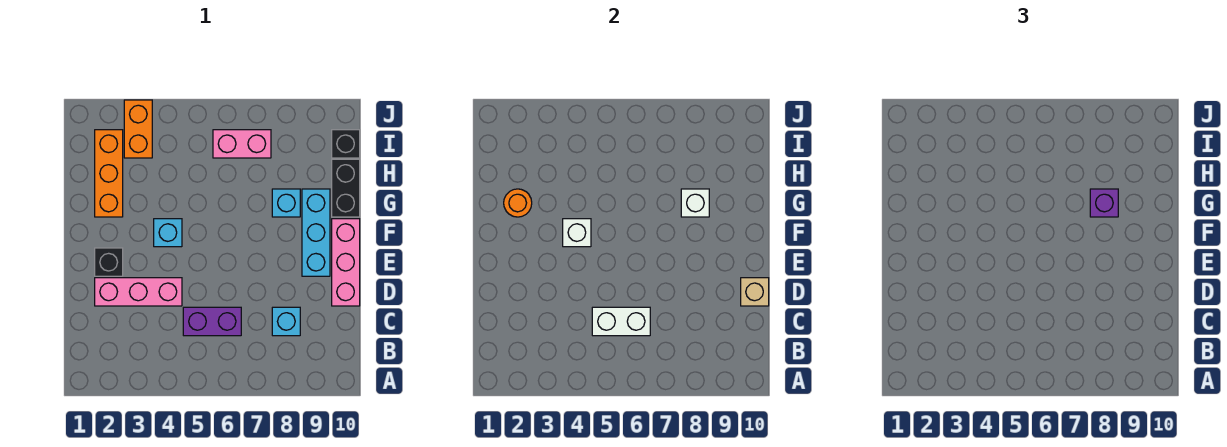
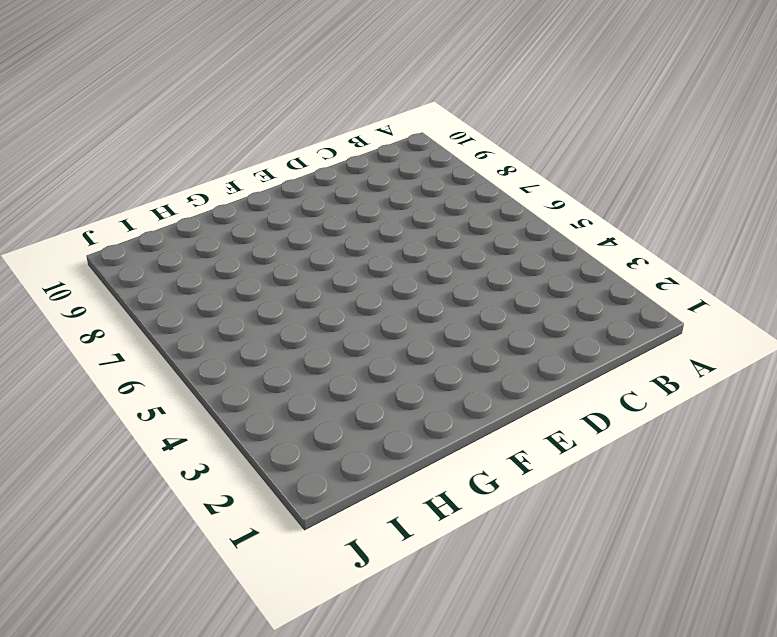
none -> purple 1x2 brick [183,307,241,336]
none -> cyan 1x1 brick [272,307,300,336]
none -> pink 1x3 brick [95,278,182,306]

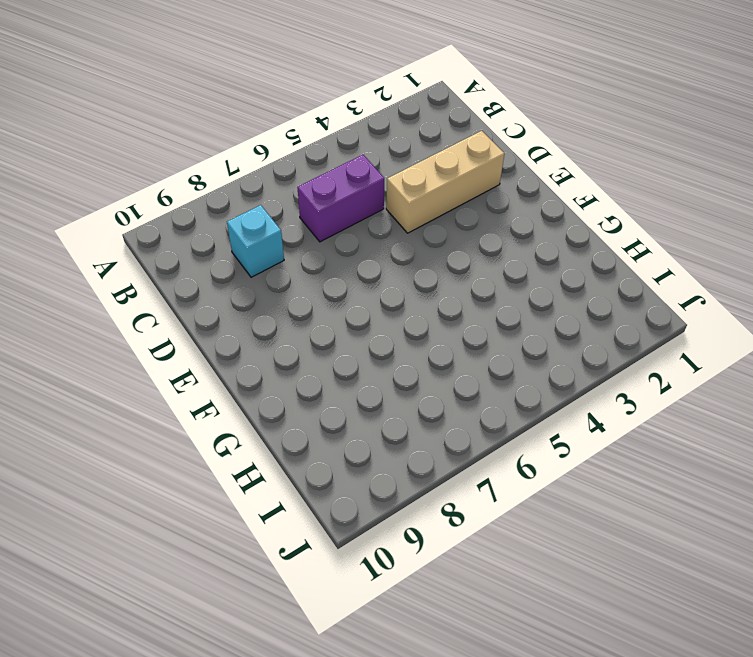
tan 1x3 brick [386,131,504,233] -> pink 1x3 brick [95,278,182,306]
none -> pink 1x3 brick [332,219,360,306]
none -> black 1x1 brick [95,248,123,276]
none -> cyan 1x3 brick [302,189,330,276]

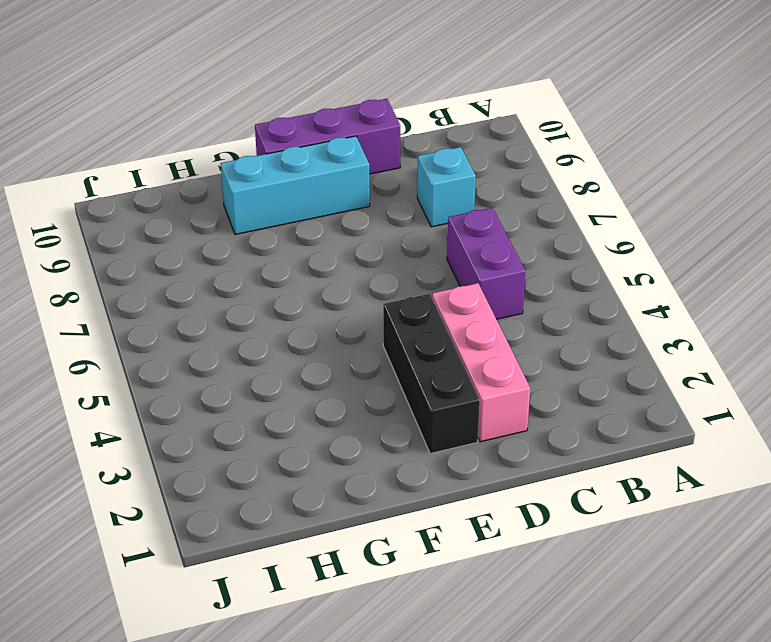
purple 1x3 brick [255,99,400,174] -> pink 1x3 brick [332,219,360,306]
black 1x3 brick [383,294,480,454] -> black 1x1 brick [95,248,123,276]
none -> cyan 1x1 brick [154,219,182,247]
none -> orange 1x3 brick [95,130,123,217]
none -> cyan 1x1 brick [272,189,300,217]

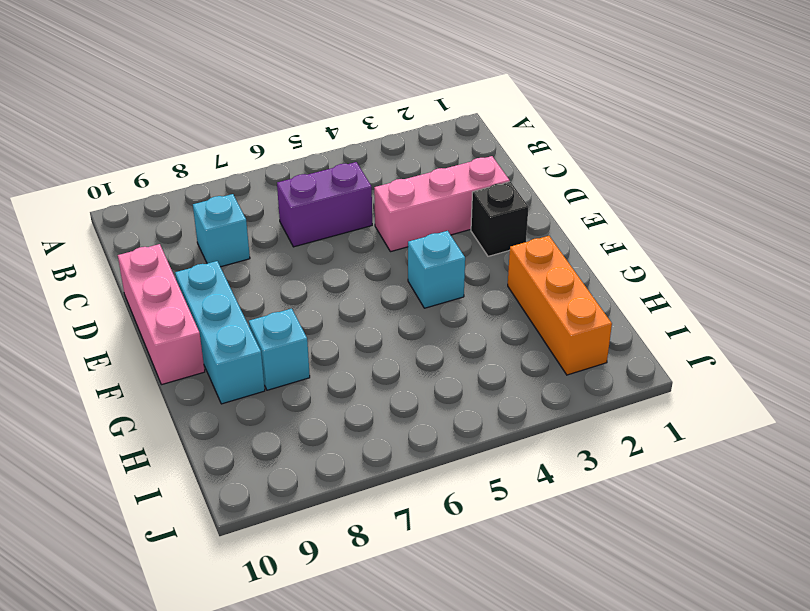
none -> black 1x2 brick [332,159,360,217]
none -> orange 1x2 brick [124,100,152,158]
none -> pink 1x2 brick [213,130,271,158]

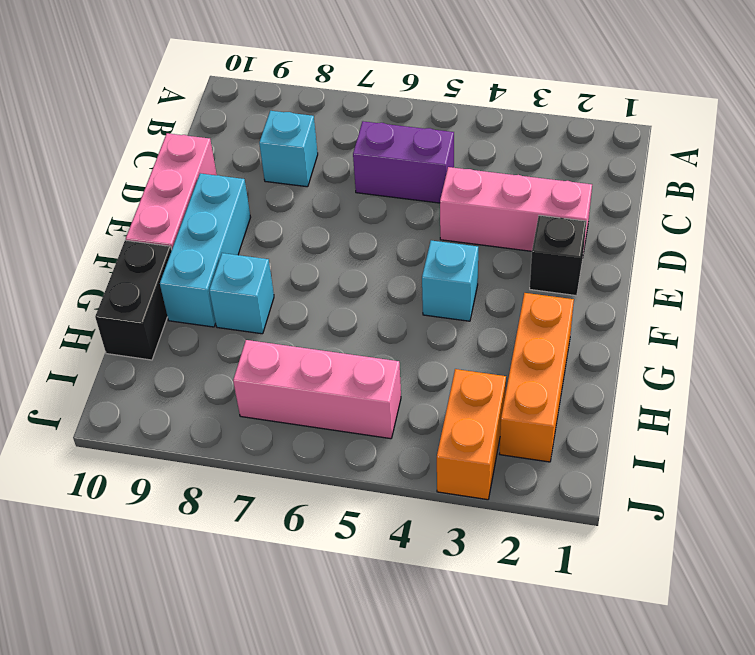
pink 1x3 brick [233,340,401,439] -> pink 1x2 brick [213,130,271,158]
none -> black 1x1 brick [332,130,360,158]
none -> white 1x2 brick [592,307,650,336]
none -> tan 1x1 brick [741,278,769,306]

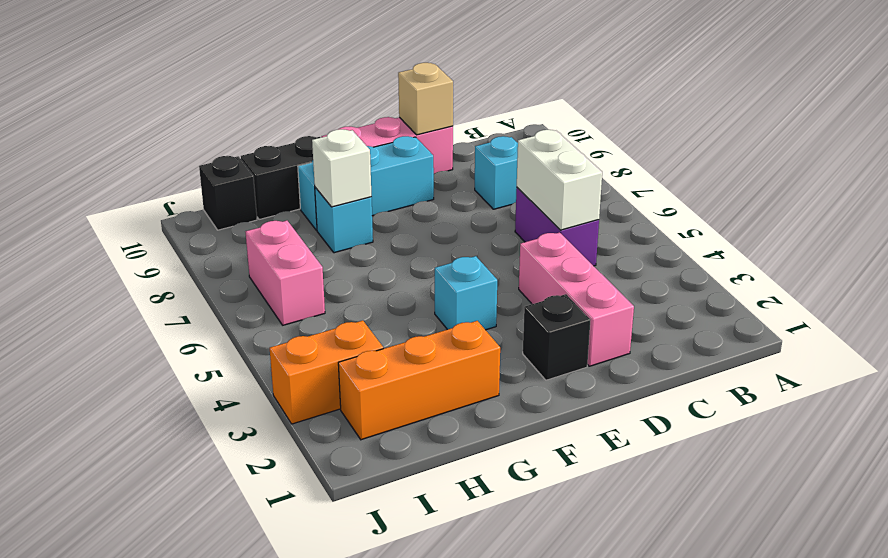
none -> white 1x1 brick [563,219,591,247]
none -> orange 1x1 round brick [504,189,532,217]
none -> purple 1x1 brick [1090,189,1118,217]

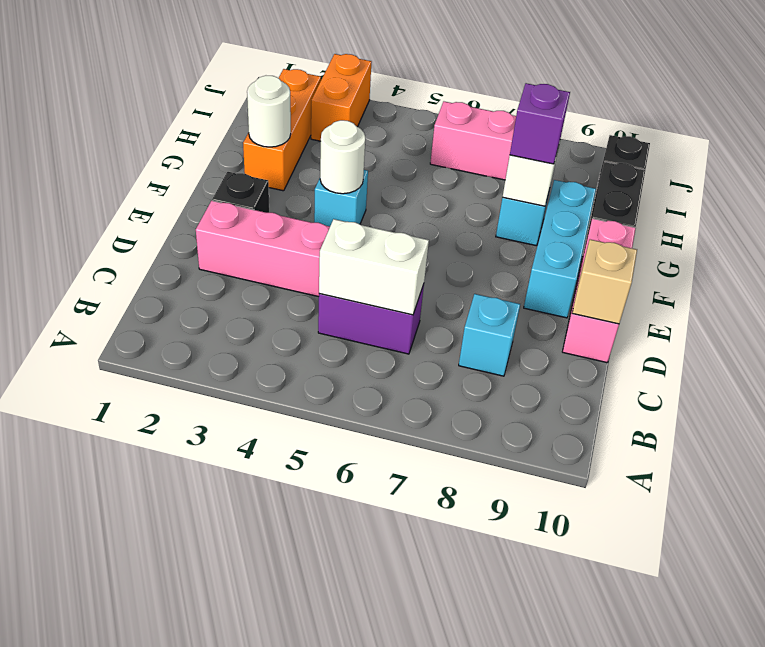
white 1x1 round brick [320,120,365,194] -> white 1x1 brick [563,219,591,247]
white 1x1 round brick [247,76,291,147] -> orange 1x1 round brick [504,189,532,217]

